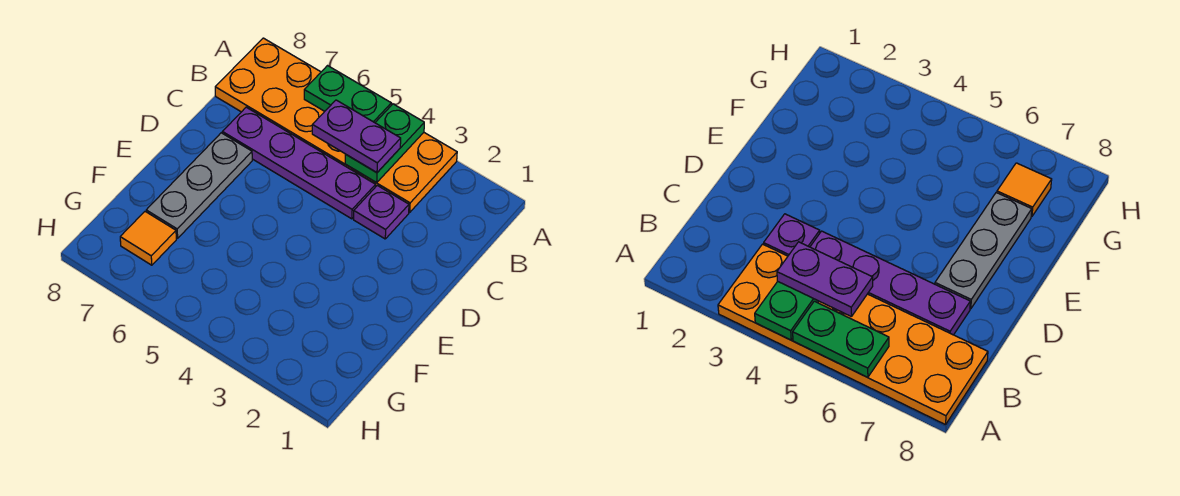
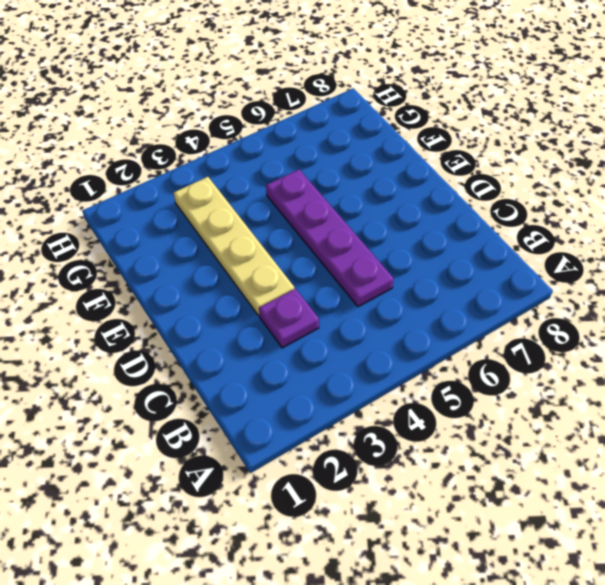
purple 1x4 plate [266,169,394,307] -> purple 1x4 plate turned to [222,107,376,219]
tan 1x4 plate [174,177,294,316] -> none
none -> orange 2x6 plate [215,38,457,212]
none -> grey 1x3 plate [146,133,252,238]

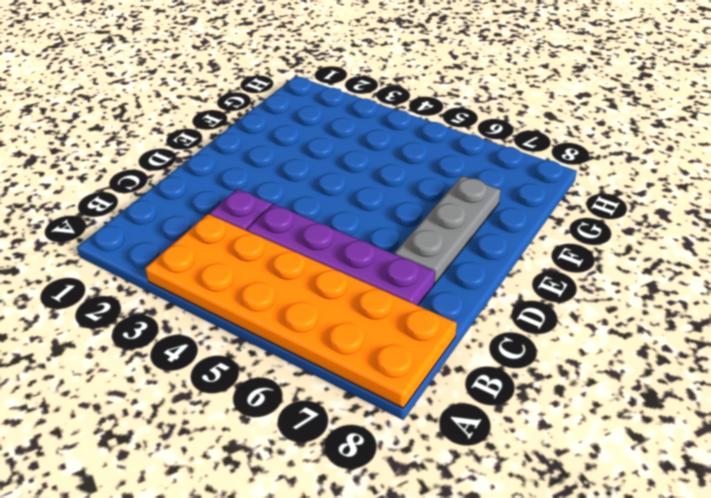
none -> orange 1x1 tile [120,212,176,265]
none -> green 1x2 plate [345,104,424,183]

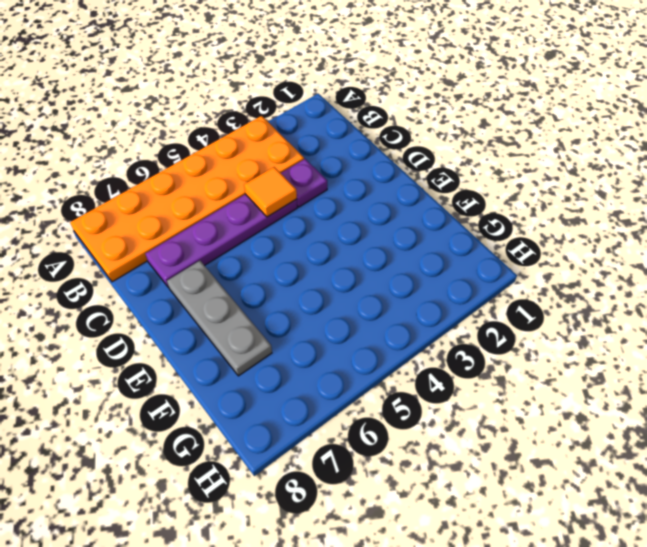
orange 1x1 tile [244,167,297,217] -> orange 1x1 tile moved to [120,212,176,265]
none -> green 1x2 plate [345,104,424,183]
none -> green 1x2 plate [304,66,391,123]

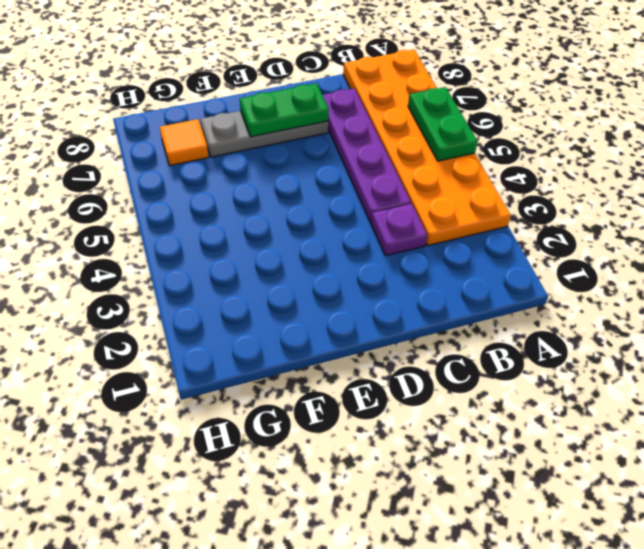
green 1x2 plate [240,83,329,137] -> green 1x2 plate moved to [345,104,424,183]
none -> purple 1x2 plate [312,100,401,173]

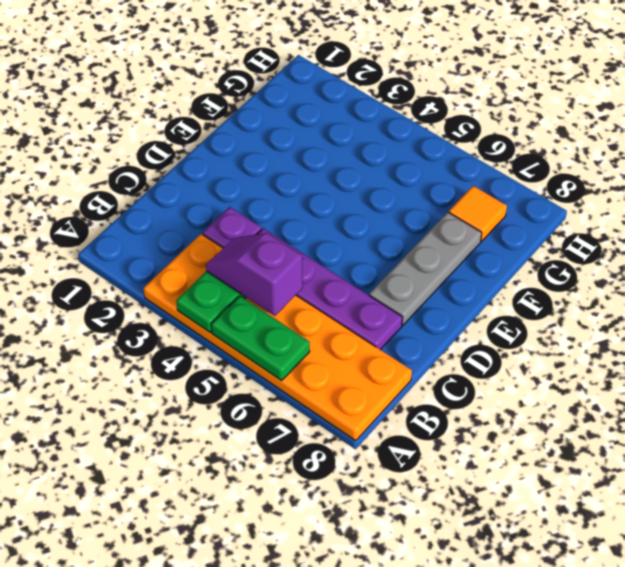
purple 1x2 slope [206,233,303,316] -> purple 1x2 plate [312,100,401,173]

